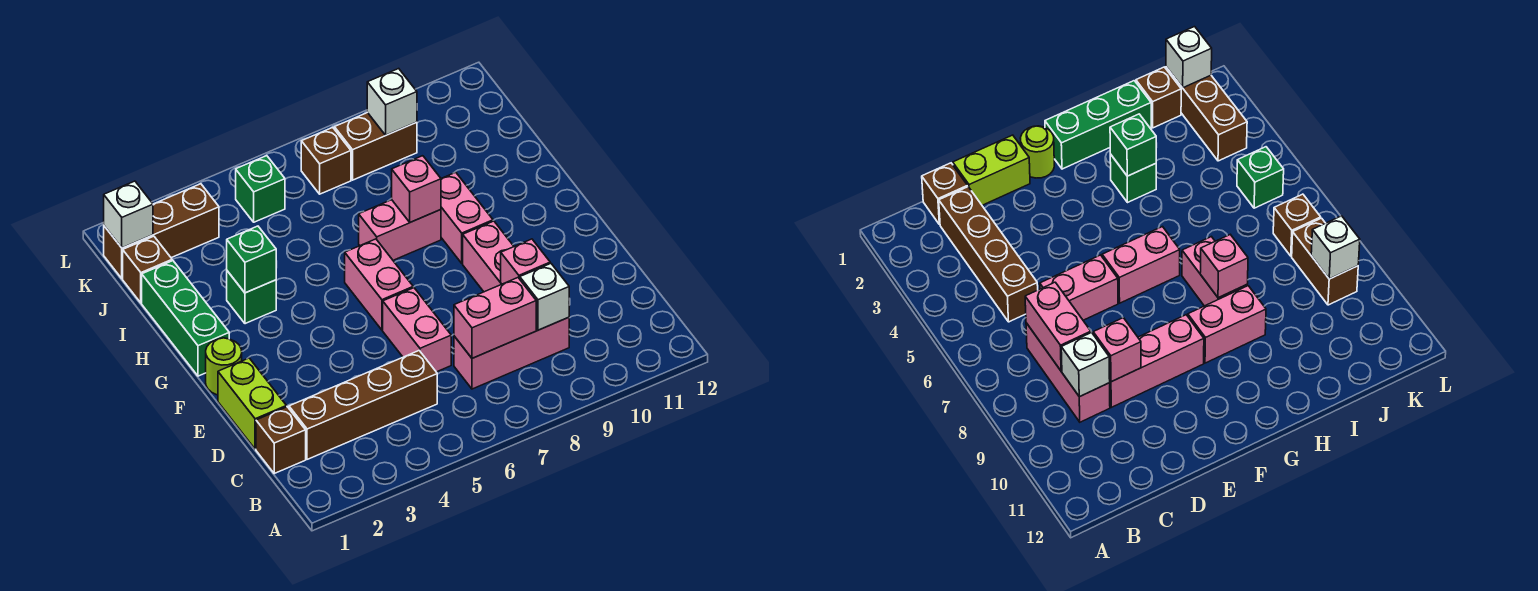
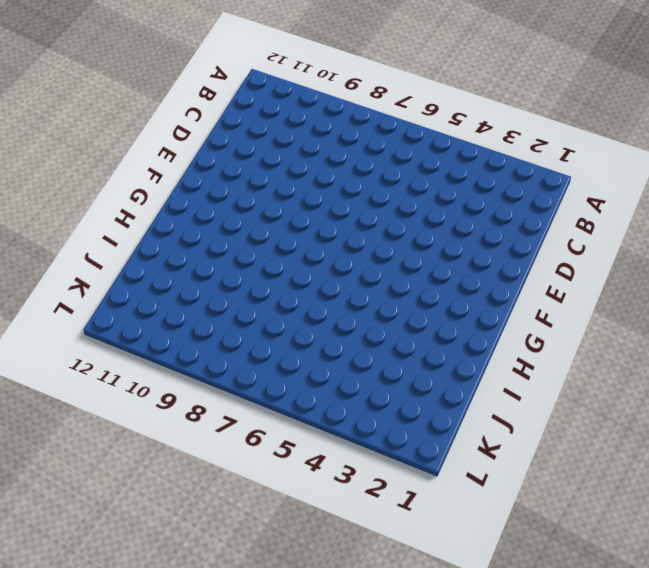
none -> brown 1x1 brick [256,407,306,473]
none -> brown 1x4 brick [289,351,437,459]
none -> pink 1x3 brick [454,317,569,389]

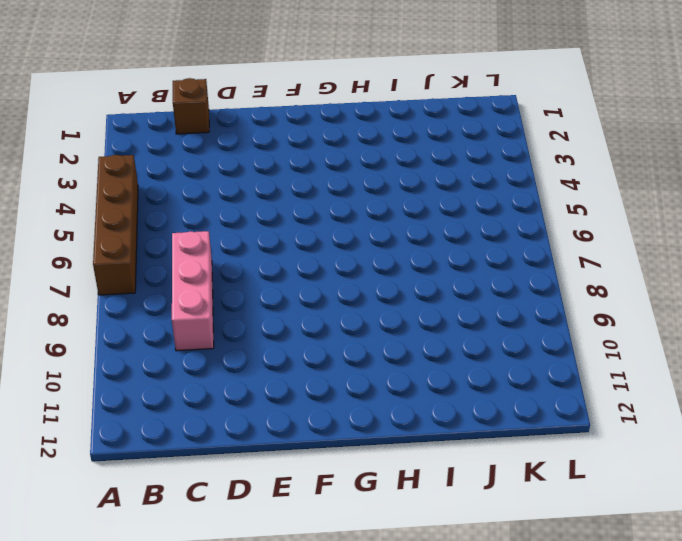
brown 1x4 brick [93,155,138,295] -> brown 1x4 brick moved to [289,351,437,459]
none -> lime 1x2 brick [218,358,287,449]
none -> pink 1x2 brick [383,288,451,372]
none -> pink 1x3 brick [463,221,514,292]

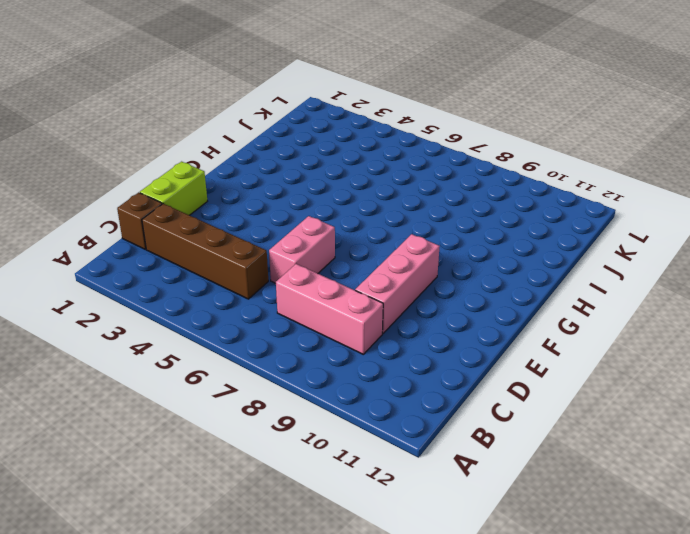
none -> lime 1x1 round brick [206,338,242,395]
none -> pink 1x2 brick [345,239,413,330]
none -> green 1x3 brick [142,261,229,376]

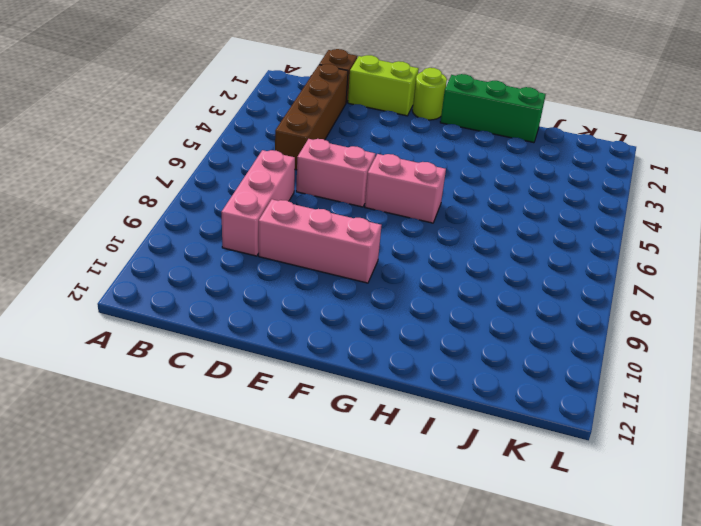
none -> pink 1x2 brick [441,172,493,263]
none -> green 1x1 brick [227,271,276,324]
none -> pink 1x2 brick [359,200,441,260]

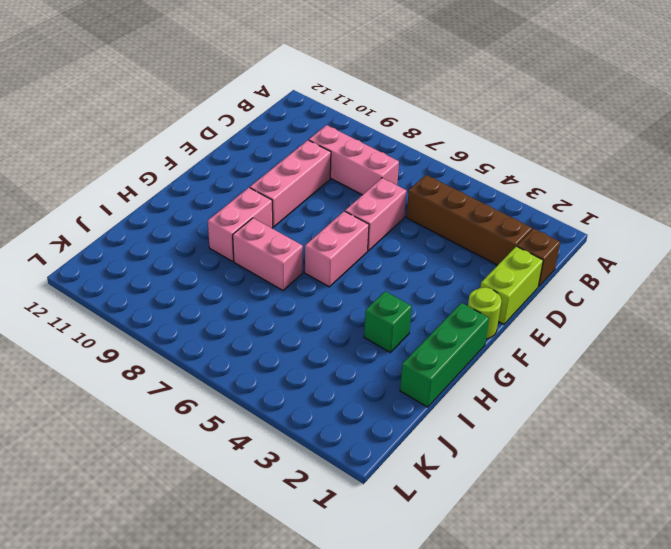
none -> brown 1x1 brick [123,236,172,303]
none -> brown 1x3 brick [104,184,219,279]
none -> green 1x1 brick [236,156,285,222]

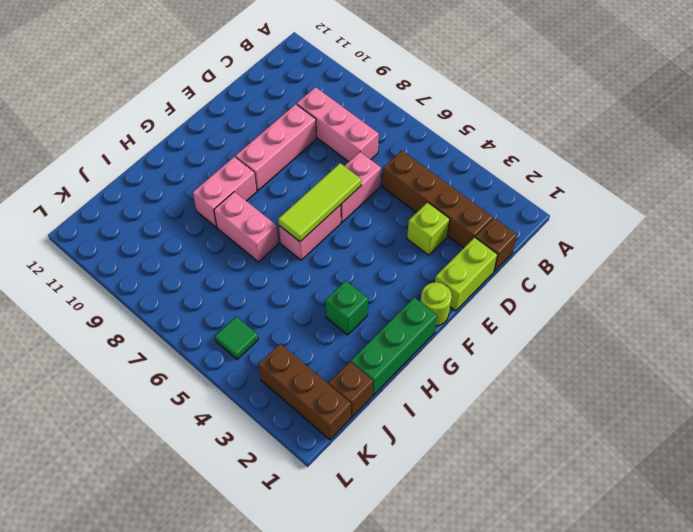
lime 1x1 brick [407,202,450,255] -> none
lime 1x3 tile [278,163,361,242] -> none
green 1x1 tile [215,317,258,359] -> green 1x1 brick [236,156,285,222]
none -> brown 1x1 brick [301,127,351,194]
none -> brown 1x2 brick [334,113,417,180]
none -> pink 1x2 brick [454,278,536,358]

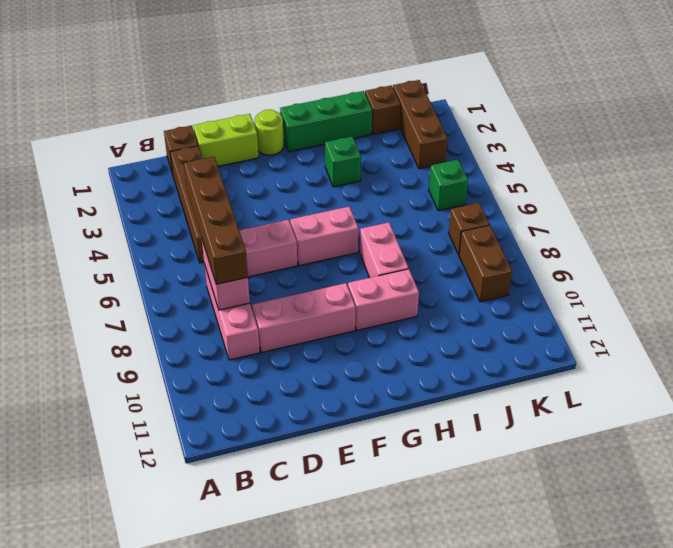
brown 1x4 brick [184,157,248,284] -> none
none -> white 1x1 brick [520,263,569,330]
none -> pink 1x1 brick [501,239,550,284]
none -> green 1x1 brick [227,226,276,293]

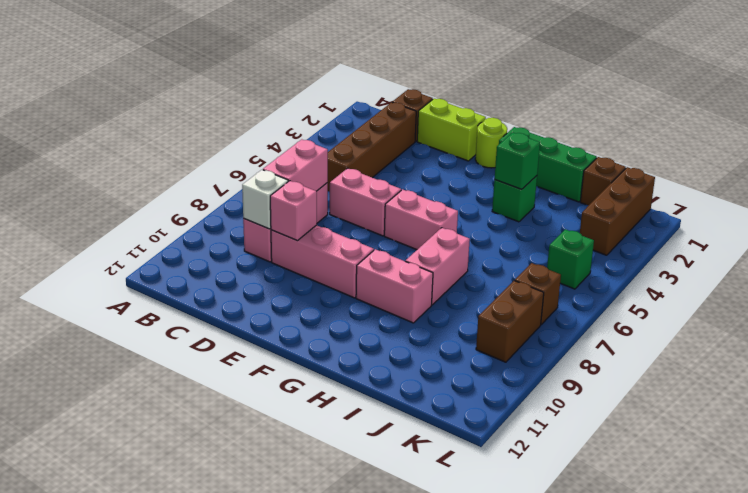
none -> pink 1x1 brick [392,156,441,222]
none -> white 1x1 brick [104,181,153,248]
none -> white 1x1 brick [367,69,417,135]

